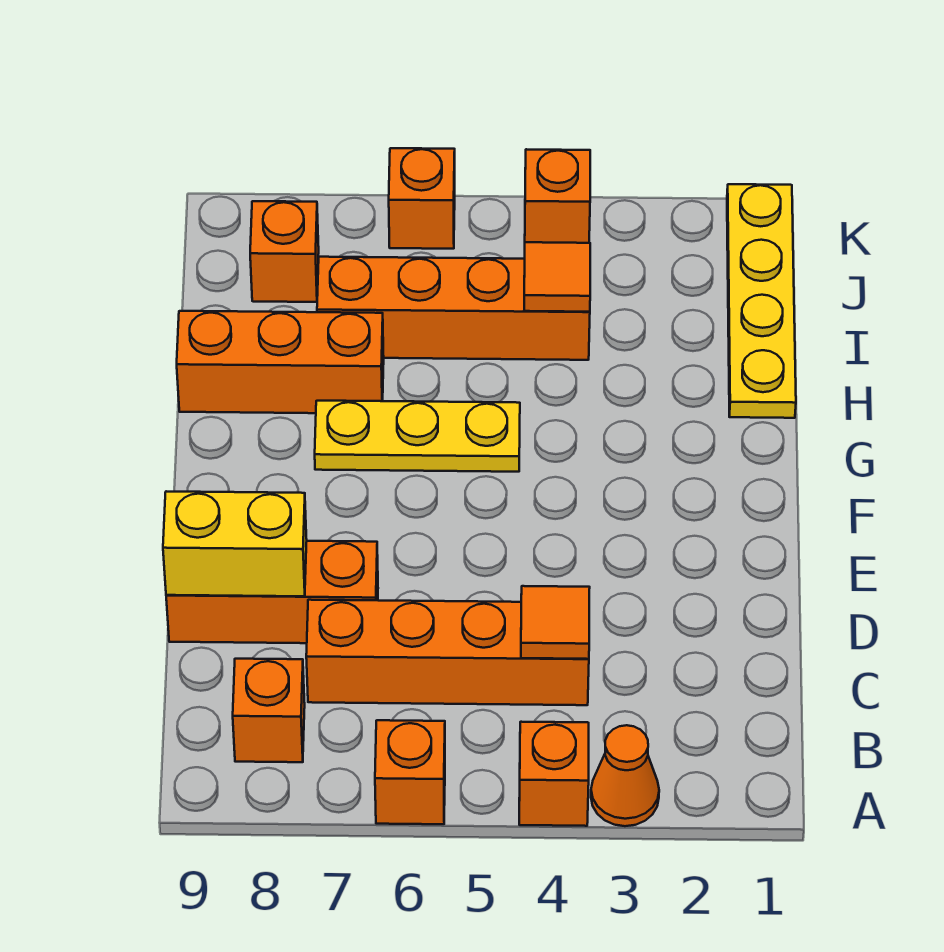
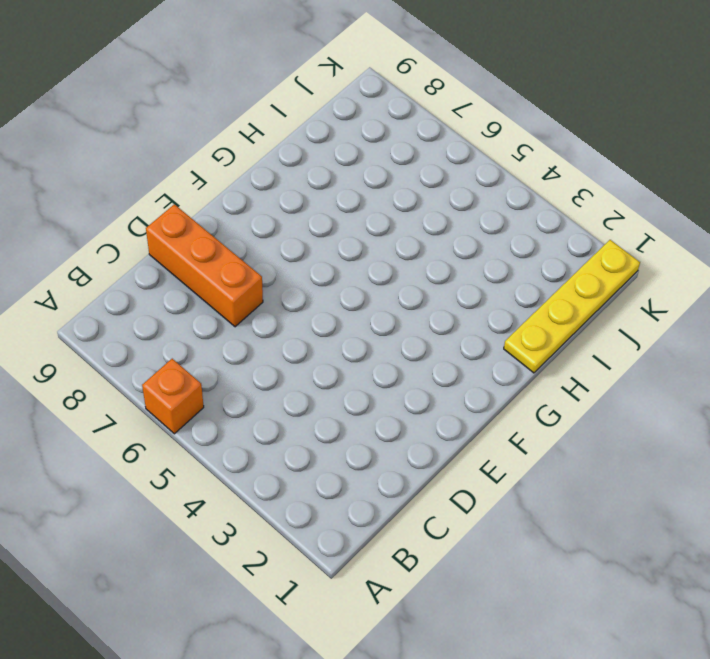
none -> orange 1x1 cone [591,725,659,826]
none -> orange 1x1 brick [519,722,589,826]
none -> orange 1x1 brick [233,659,305,762]

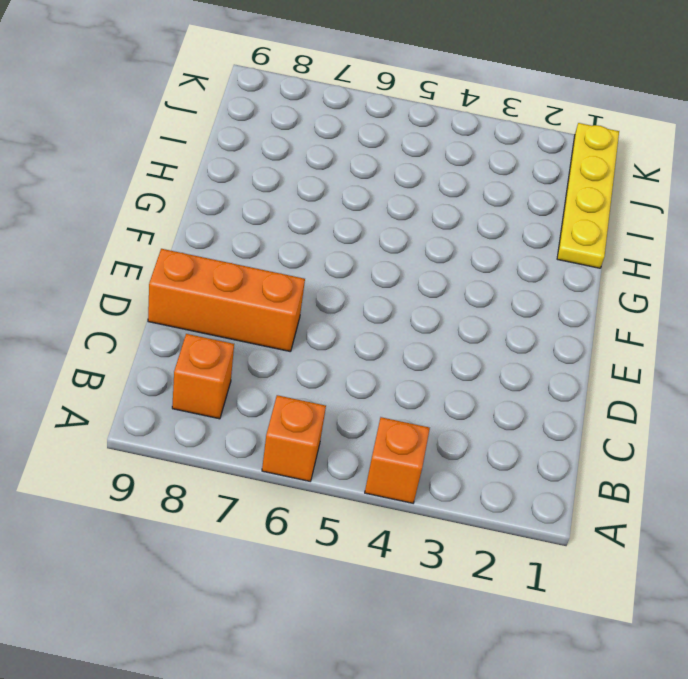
none -> orange 1x1 cone [591,725,659,826]
none -> orange 1x4 brick [306,600,589,705]
none -> yellow 1x3 plate [315,401,520,472]

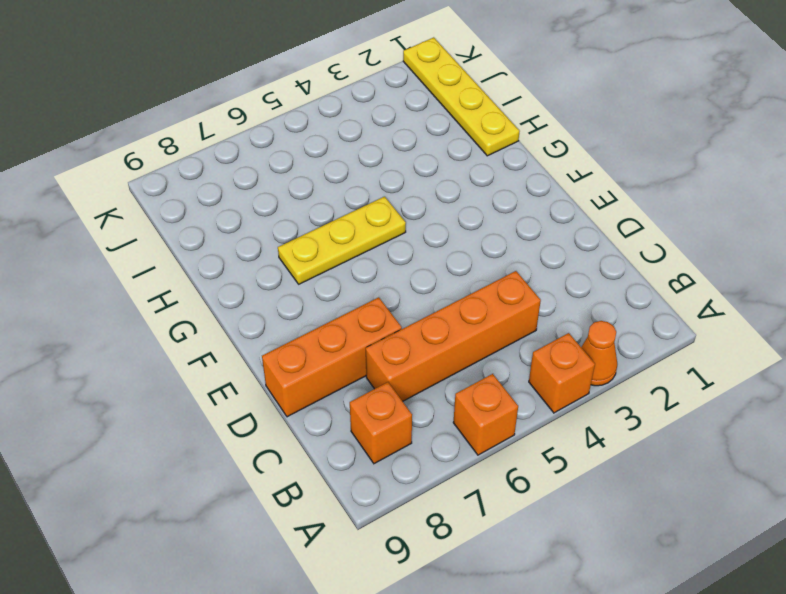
none -> orange 1x3 brick [177,311,384,413]
none -> orange 1x4 brick [317,257,590,360]
none -> orange 1x1 brick [250,201,319,302]

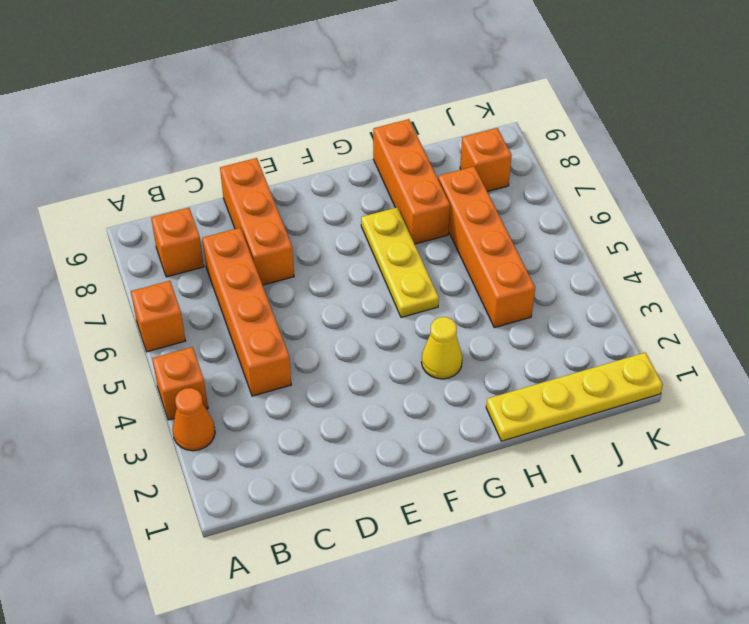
yellow 1x1 cone [421,317,462,379] -> none
none -> orange 1x1 brick [525,149,590,243]
none -> orange 1x1 brick [389,148,455,249]
none -> orange 1x1 tile [521,586,590,659]

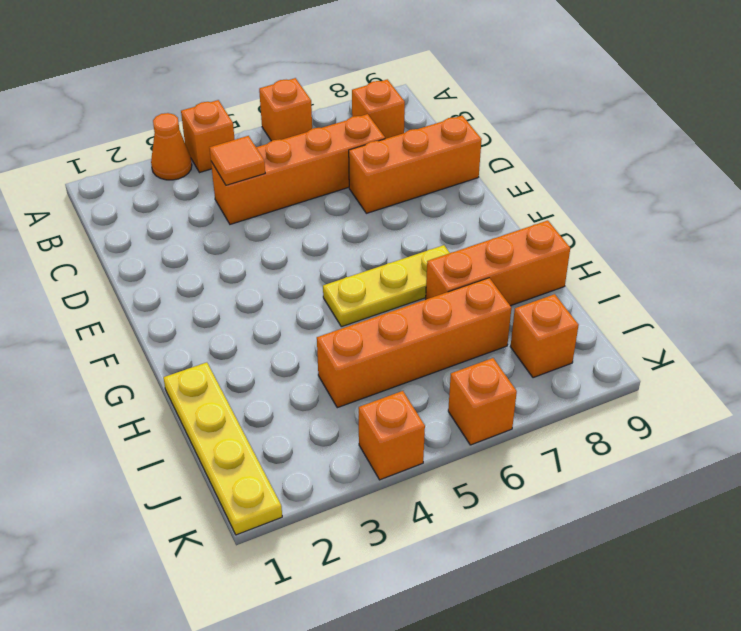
none -> yellow 1x2 brick [163,491,307,596]
none -> orange 1x1 tile [524,242,590,312]

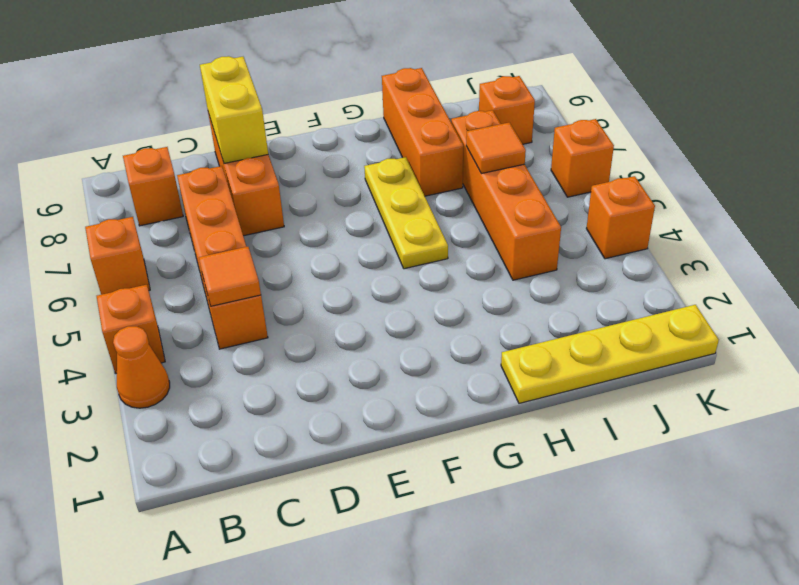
orange 1x1 tile [466,123,526,174] -> orange 1x1 tile moved to [524,242,590,312]

